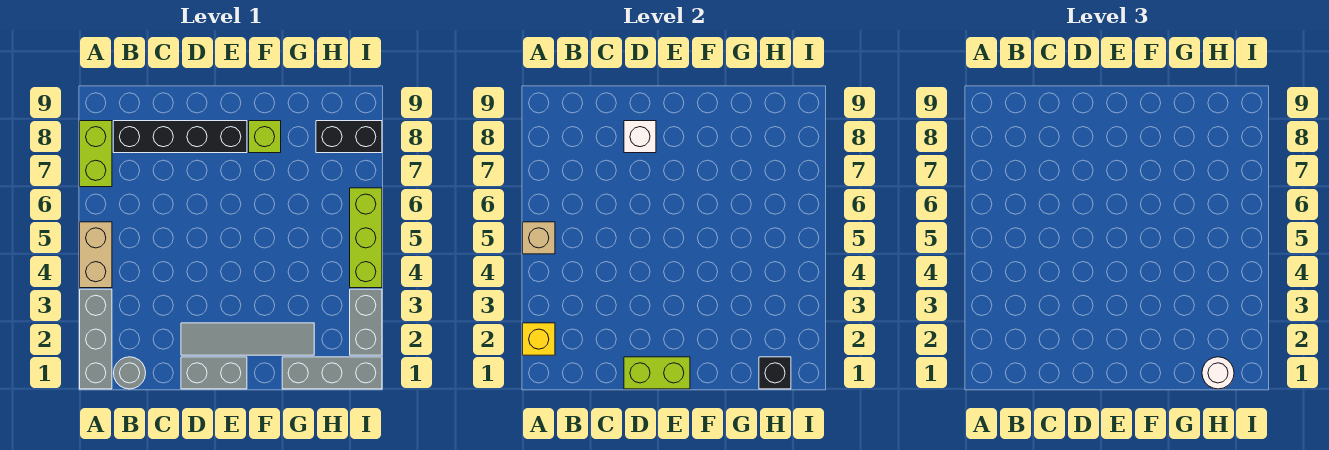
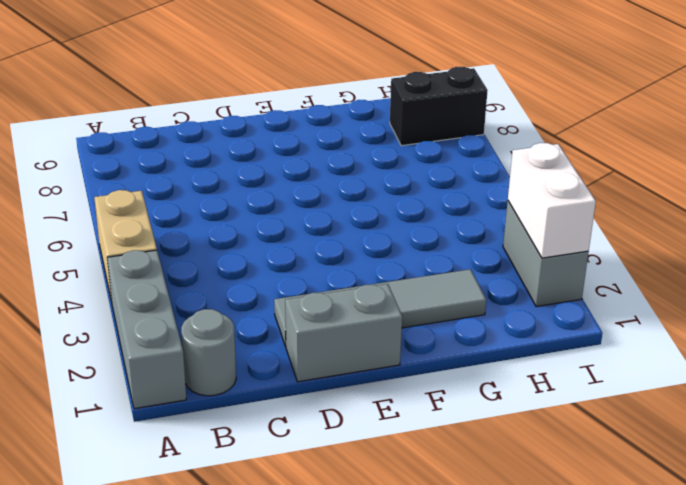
white 1x2 brick [508,143,596,258] -> none
none -> lime 1x2 brick [80,121,112,187]
none -> black 1x4 brick [113,121,247,153]
none -> lime 1x1 brick [249,121,281,153]

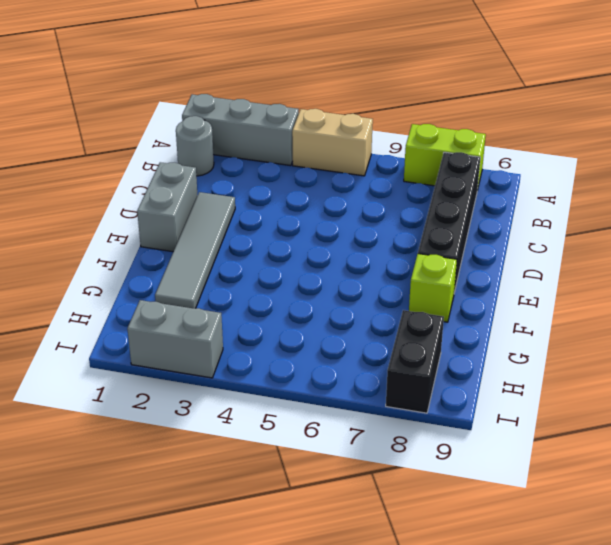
none -> grey 1x3 brick [282,357,382,389]
none -> lime 1x3 brick [350,188,382,288]
none -> yellow 1x1 brick [523,323,555,355]

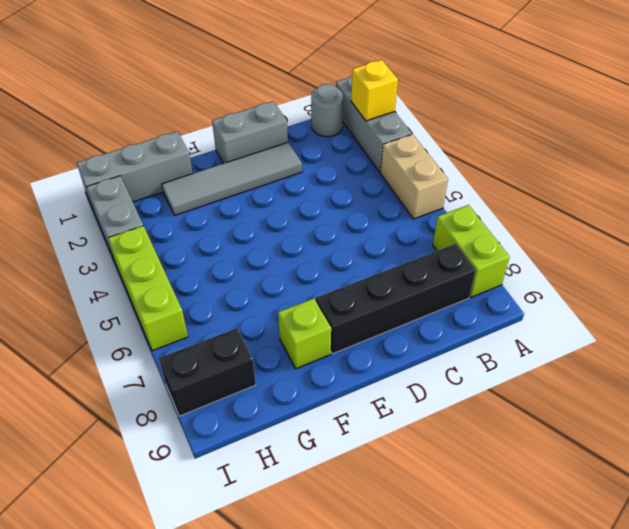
none -> tan 1x1 brick [523,222,555,254]
none -> lime 1x2 brick [624,357,690,389]
none -> white 1x1 brick [624,121,656,153]

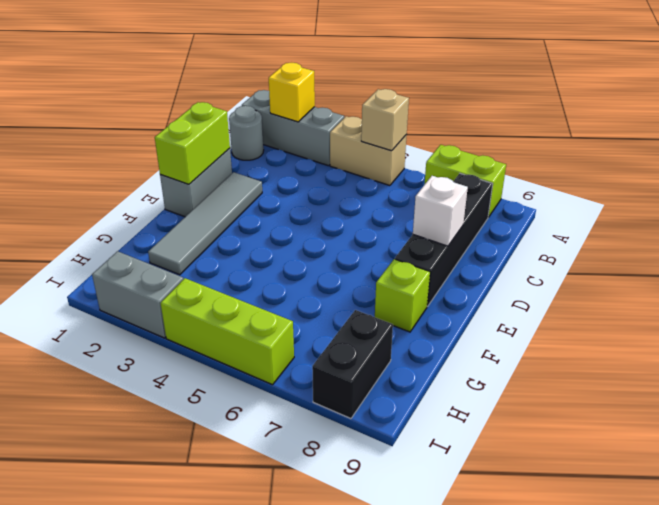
none -> grey 1x3 brick [282,357,382,389]
none -> black 1x1 brick [759,357,791,389]
none -> white 1x1 round brick [1202,357,1234,389]

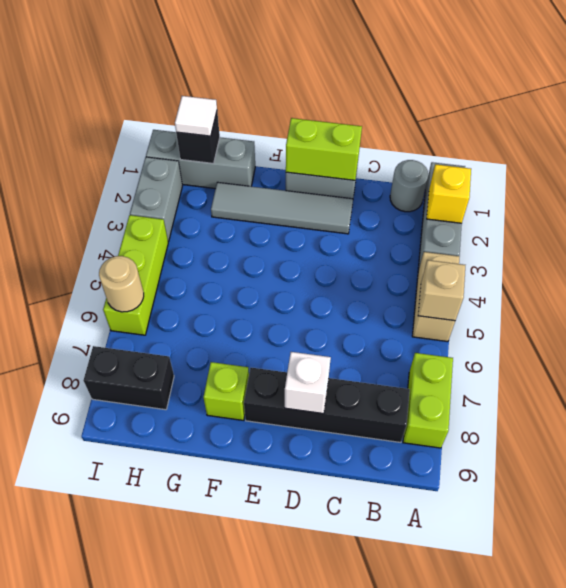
white 1x1 tile [175,96,217,136] -> white 1x1 round brick [1202,357,1234,389]
tan 1x1 round brick [99,256,144,312] -> none

